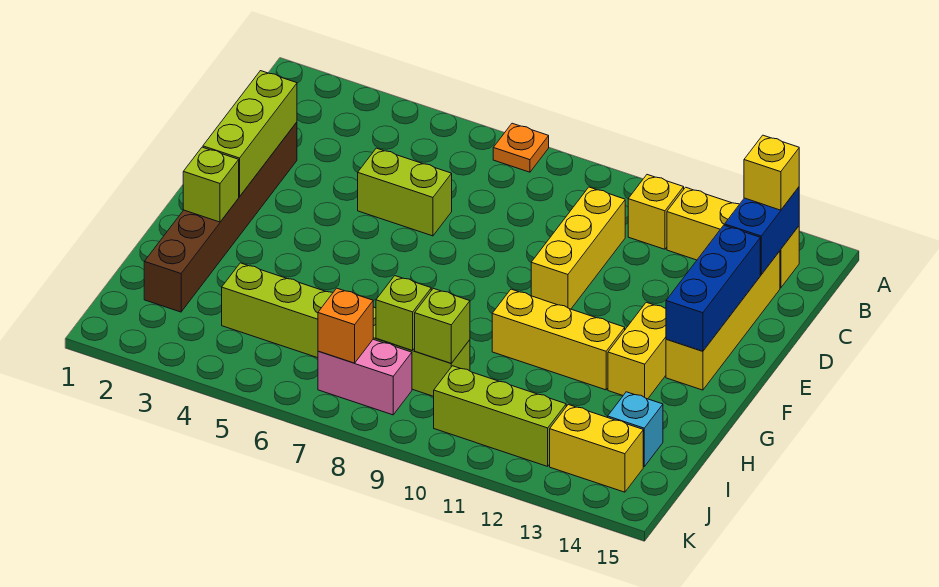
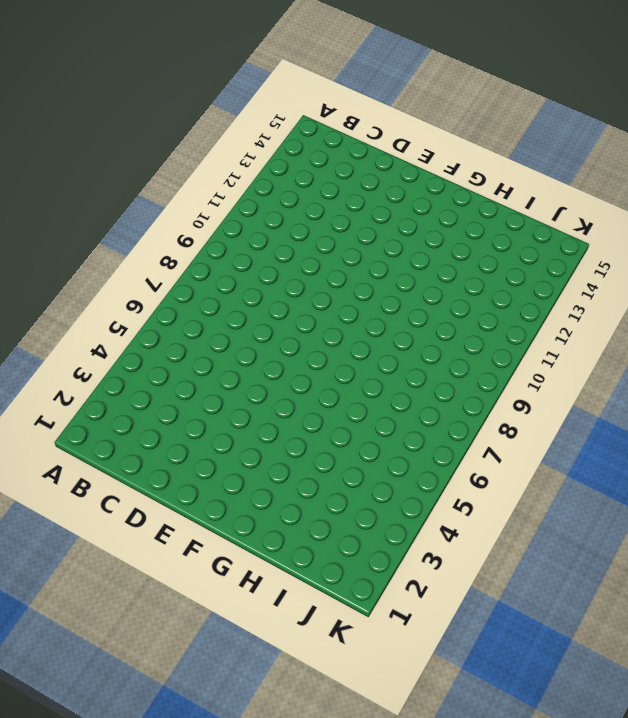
none -> orange 1x1 plate [493,123,549,172]
none -> yellow 1x1 brick [628,175,684,249]
none -> yellow 1x3 brick [667,187,799,288]

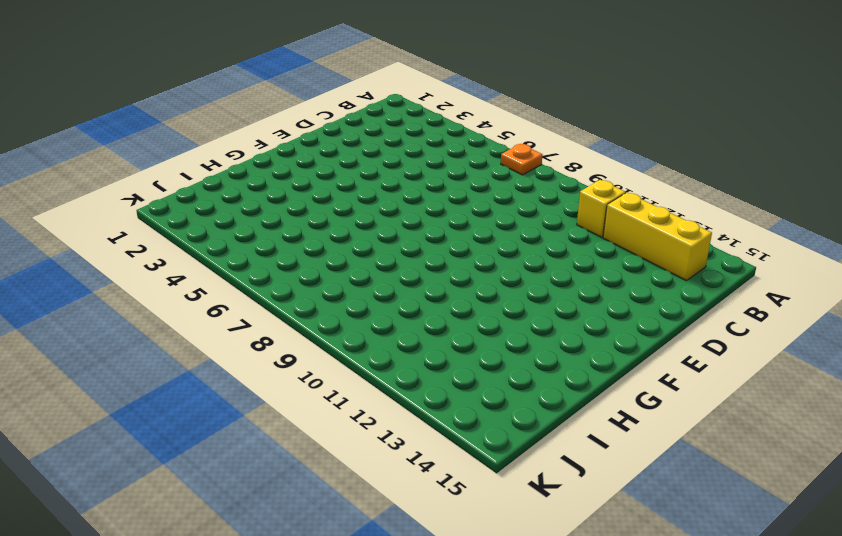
none -> yellow 1x3 brick [531,187,625,309]
none -> yellow 1x4 brick [666,251,780,390]
none -> brown 1x6 brick [144,122,297,312]

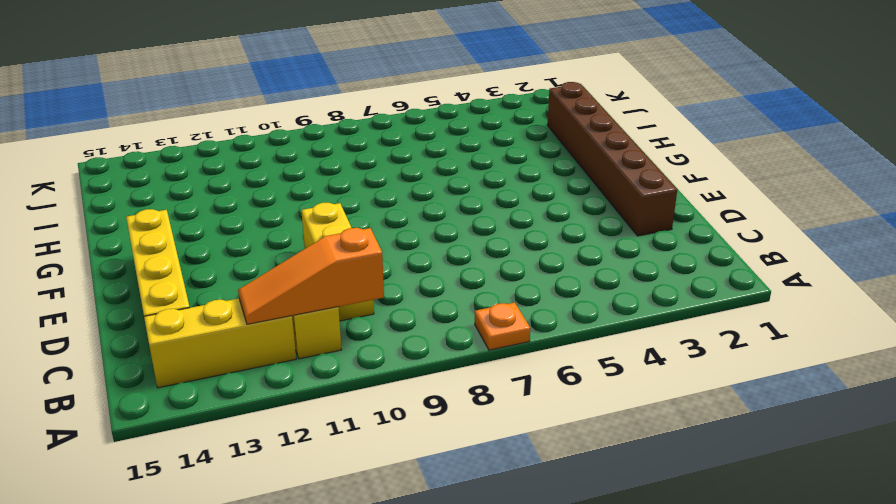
orange 1x3 slope [238,228,384,324] -> none
none -> lime 1x2 brick [358,148,452,236]
none -> yellow 1x2 brick [608,302,666,399]
none -> yellow 1x3 brick [492,289,625,390]

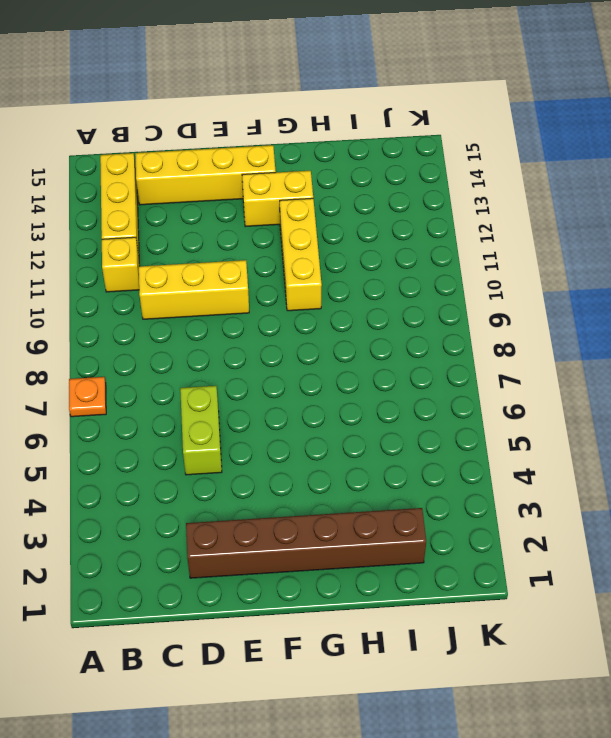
none -> lime 1x6 brick [222,263,470,396]
none -> cyan 1x1 brick [608,392,663,467]
none -> pink 1x2 brick [318,339,412,415]

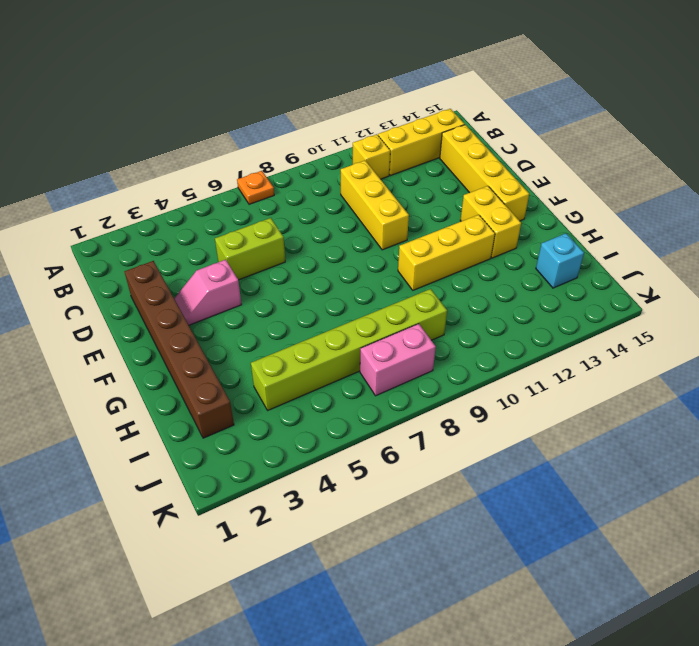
pink 1x2 slope [174,260,242,325] -> none
none -> lime 1x3 brick [434,366,566,466]
none -> yellow 1x2 brick [550,405,643,492]
none -> blue 1x2 brick [725,187,799,274]

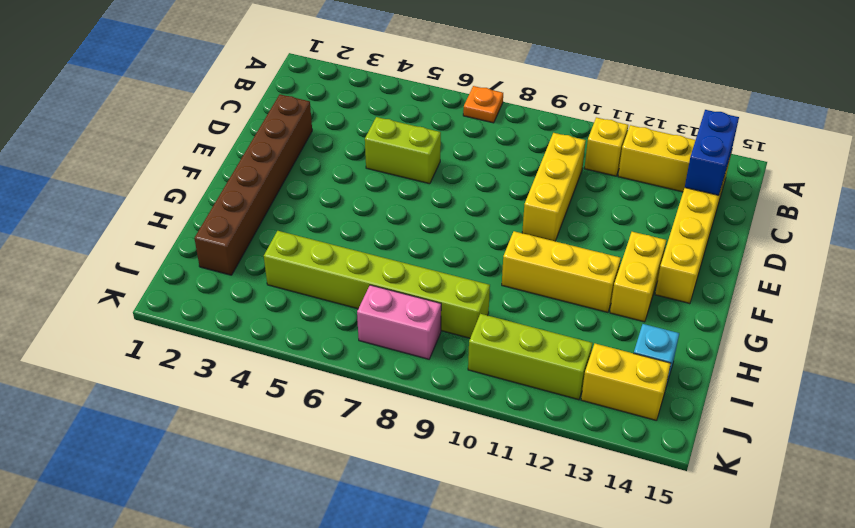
none -> lime 1x3 brick [203,71,297,197]
none -> blue 1x3 brick [666,225,760,351]
none -> lime 1x1 brick [183,147,239,222]

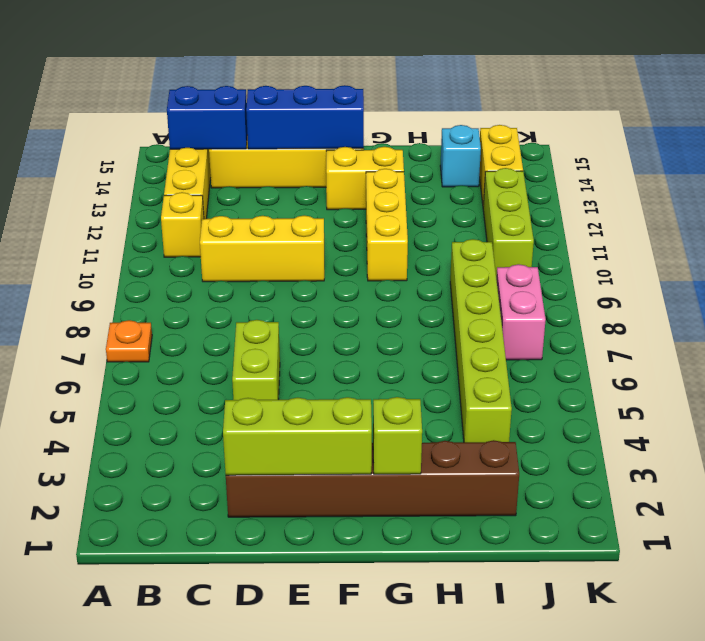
none -> lime 1x1 brick [376,276,431,351]
none -> lime 1x1 brick [415,288,470,363]
none -> orange 1x1 brick [318,288,373,363]

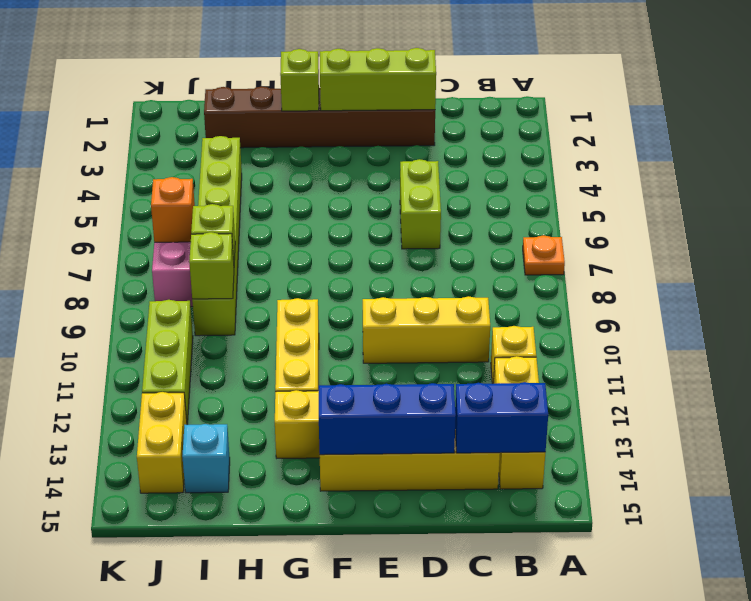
none -> yellow 1x1 brick [744,135,799,210]

